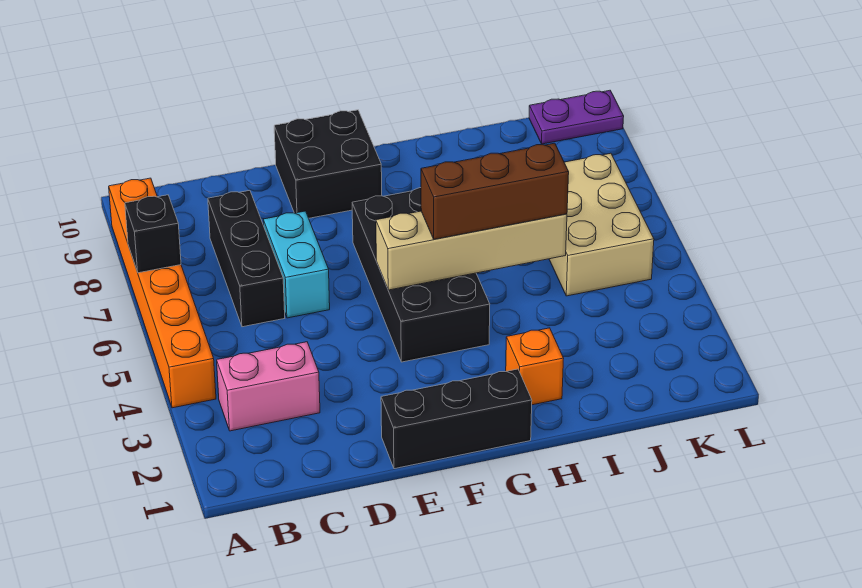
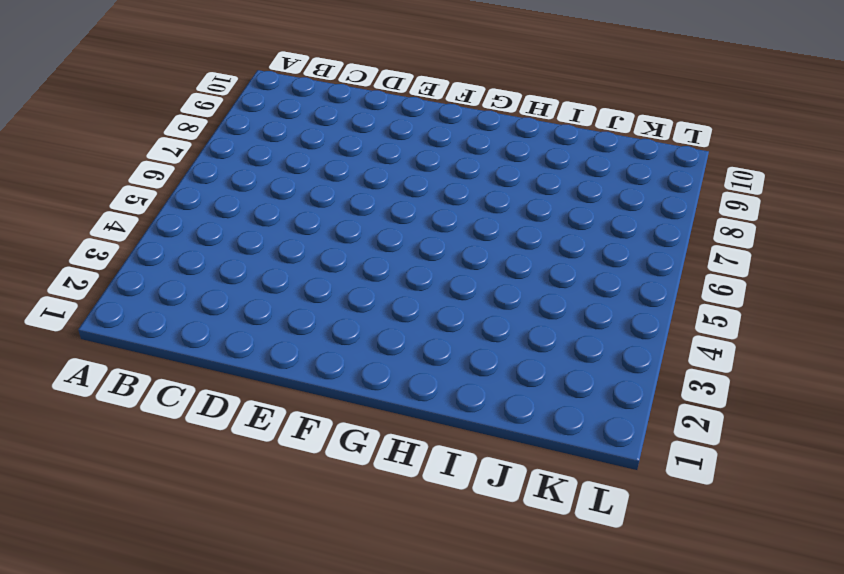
none -> orange 1x6 brick [109,178,216,408]
none -> pink 1x2 brick [217,342,320,431]
none -> black 1x3 brick [208,190,285,327]

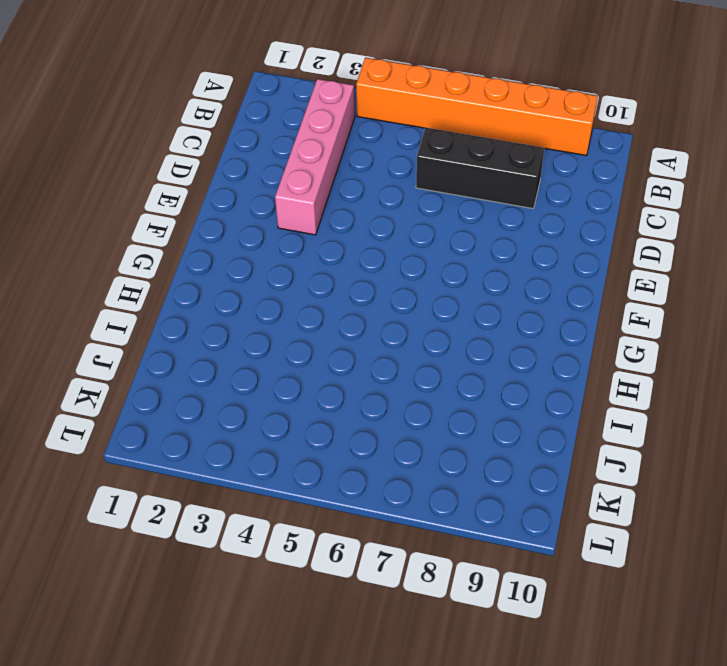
pink 1x4 brick [275,79,355,235] -> pink 1x2 brick [217,342,320,431]
none -> cyan 1x2 brick [263,211,330,318]
none -> black 1x3 brick [381,369,532,469]
none -> black 2x2 brick [274,110,382,218]

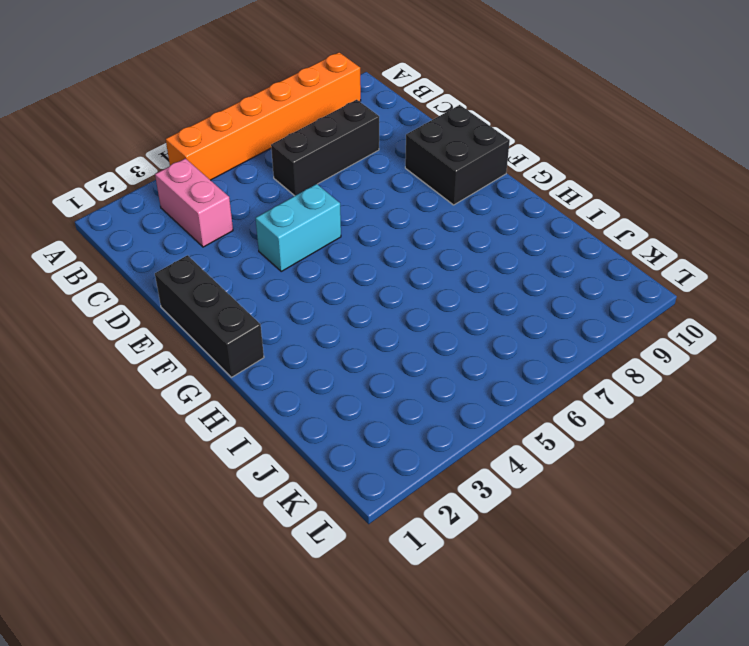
cyan 1x2 brick [256,184,341,271] -> cyan 1x2 brick moved to [263,211,330,318]
none -> black 2x4 brick [352,188,490,362]
none -> orange 1x1 brick [506,328,564,405]
none -> tan 2x3 brick [549,153,654,296]

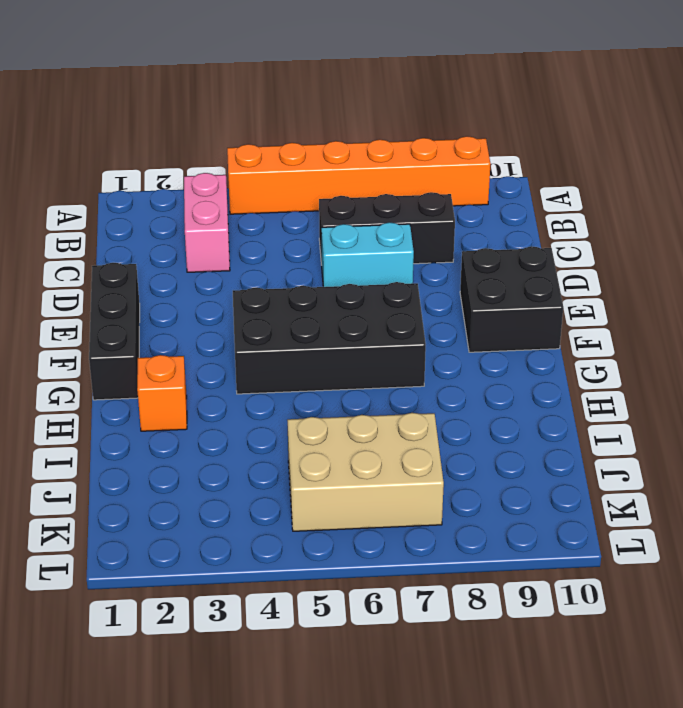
none -> purple 1x2 plate [529,90,624,144]
none -> black 1x1 brick [125,195,181,273]
none -> tan 1x4 brick [376,211,567,290]

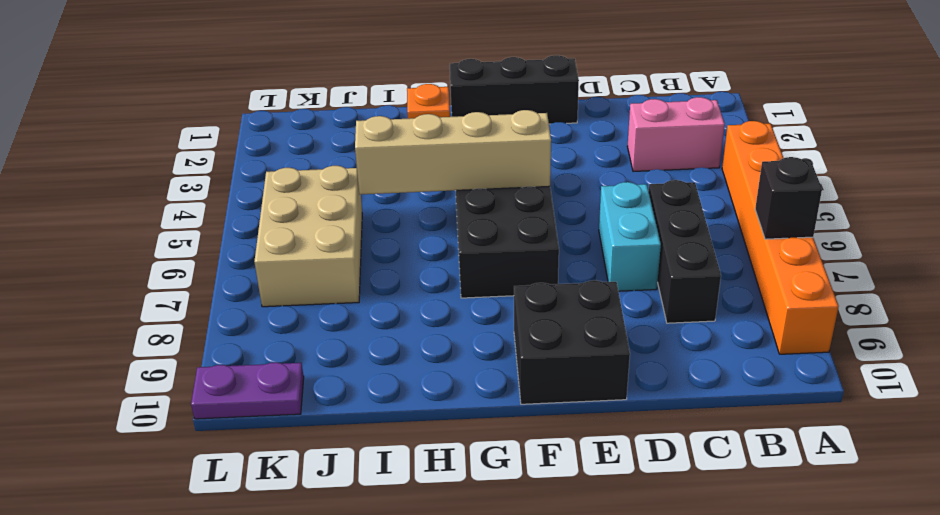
none -> brown 1x3 brick [421,143,569,239]

